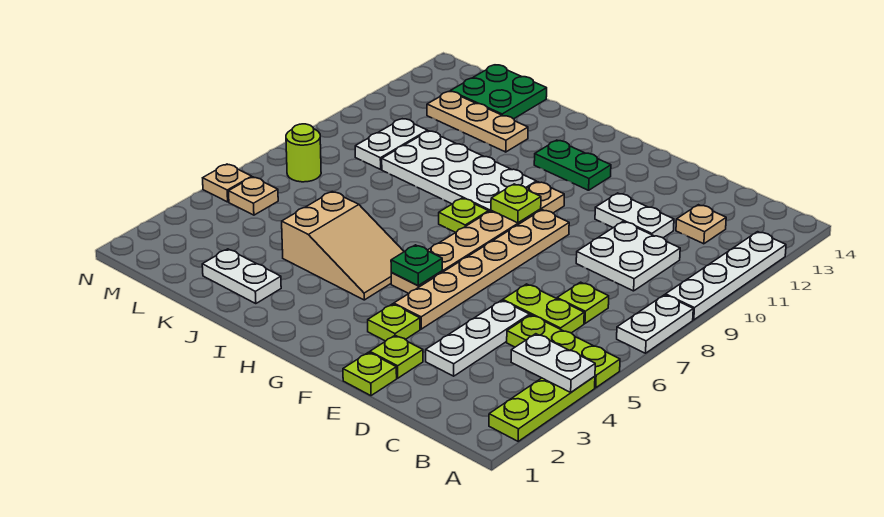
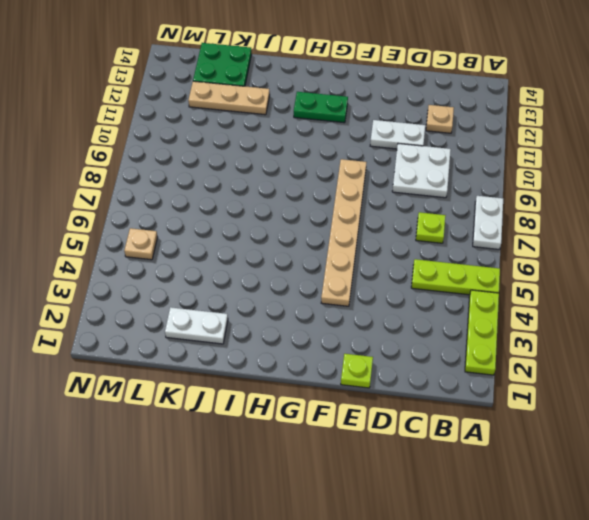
none -> white 1x4 plate [666,232,786,320]
none -> lime 1x2 plate [503,284,584,333]
none -> white 1x3 plate [426,300,530,376]

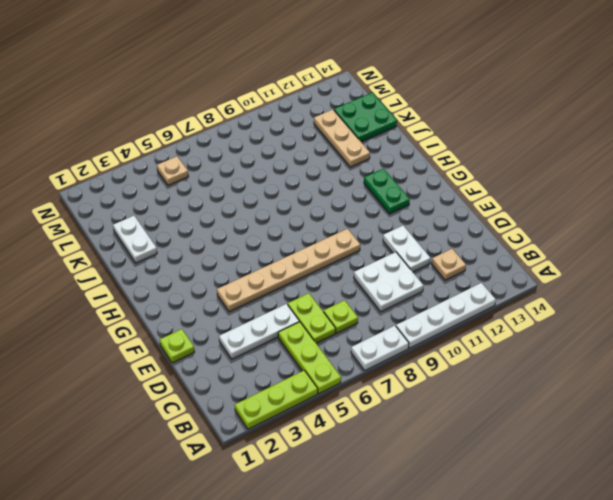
none -> lime 1x1 plate [370,335,423,378]
none -> lime 1x1 plate [368,304,420,341]
none -> tan 1x6 plate [391,182,564,294]

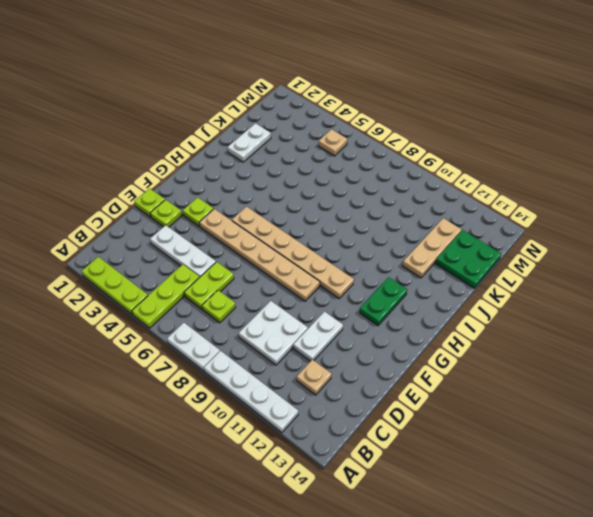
none -> tan 2x3 slope [282,191,404,300]
none -> lime 1x1 plate [439,198,489,232]
none -> white 2x4 plate [382,131,536,212]

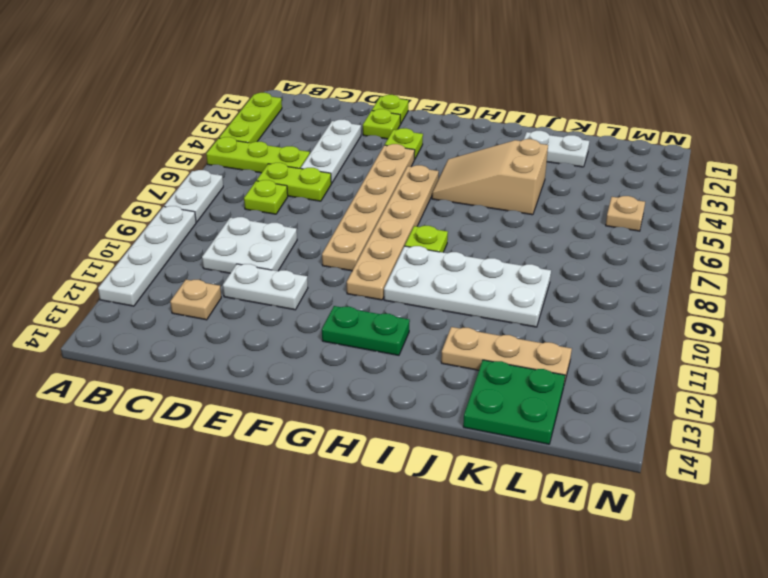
none -> white 1x2 plate [355,119,427,169]
none -> lime 1x1 round brick [286,124,321,182]
none -> tan 1x1 plate [203,164,252,202]

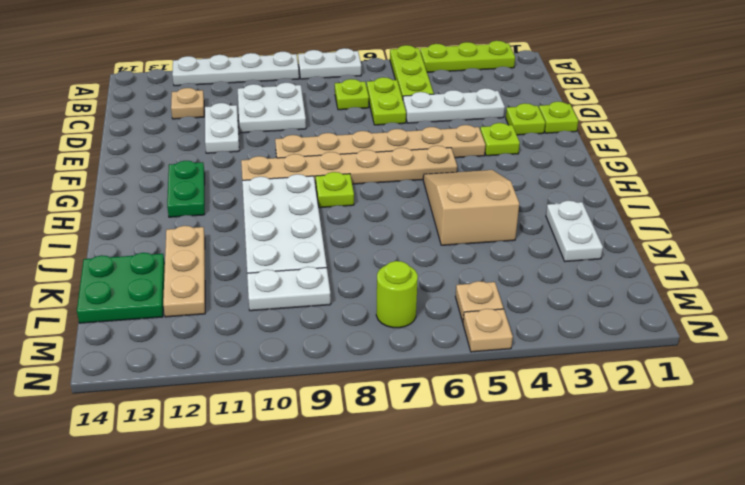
none -> white 1x2 plate [511,334,595,392]
none -> green 1x1 plate [391,245,442,286]
none -> lime 1x1 plate [491,184,541,223]

